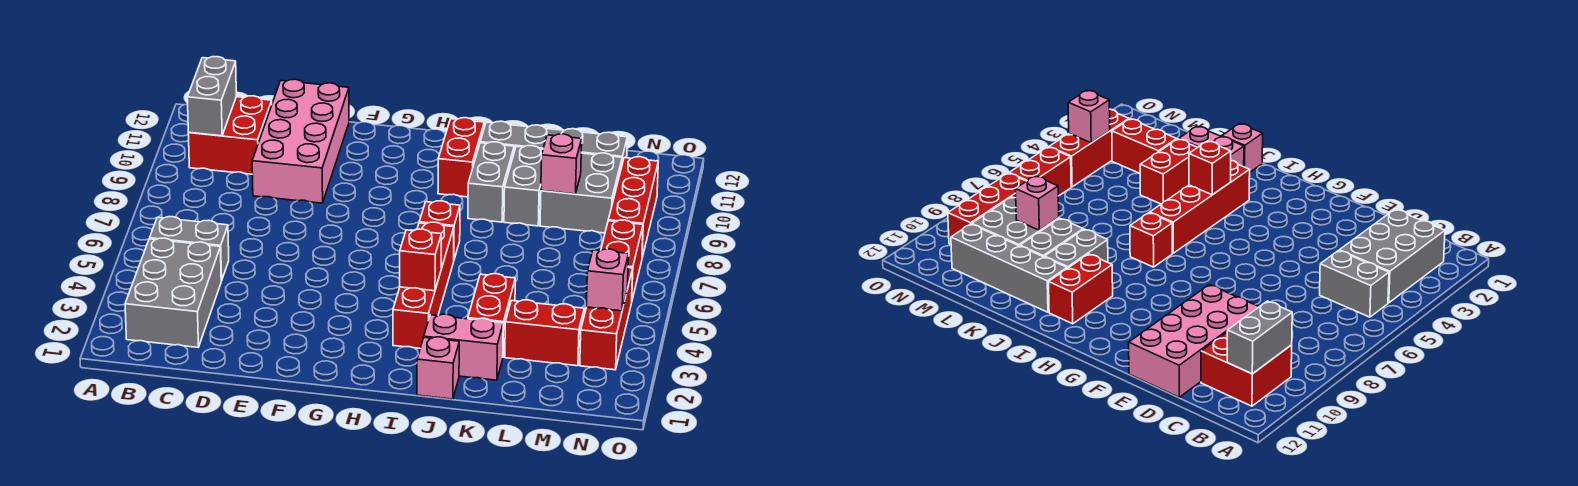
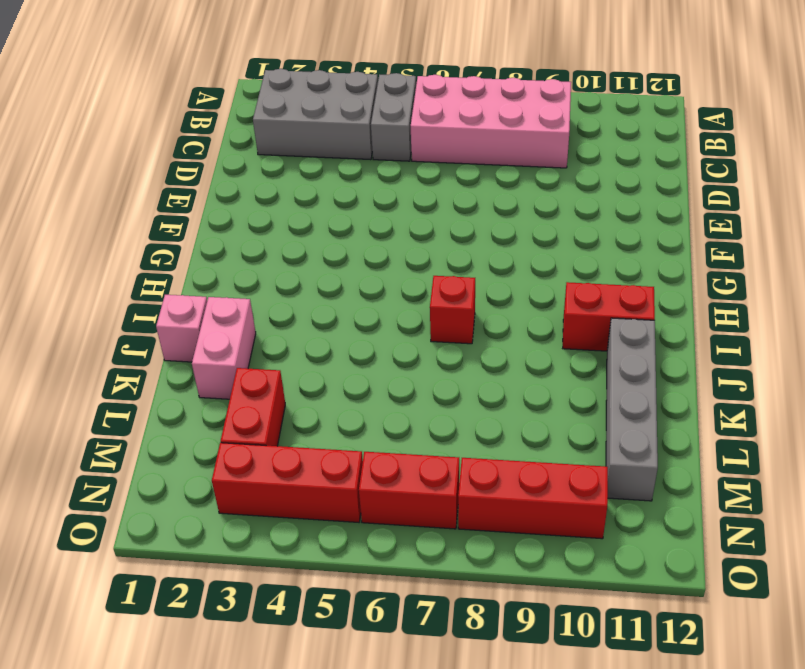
pink 2x4 brick [411,75,571,168] -> pink 2x4 brick moved to [252,79,349,203]
none -> red 2x2 brick [188,96,272,174]
none -> red 1x4 brick [393,222,454,348]
none -> grey 1x2 brick [468,142,514,222]

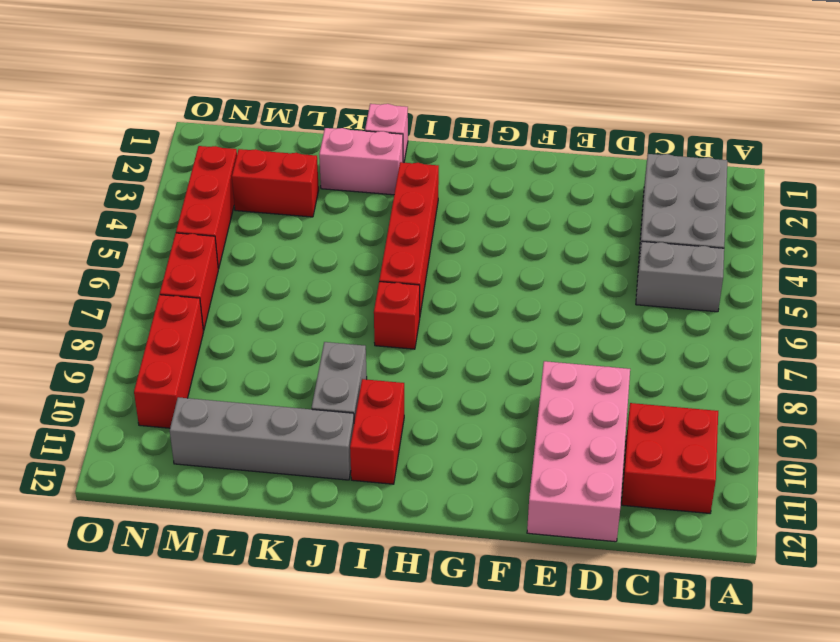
none -> red 1x2 brick [468,274,515,356]
none -> grey 1x2 brick [504,146,543,226]
none -> grey 2x2 brick [540,153,622,233]

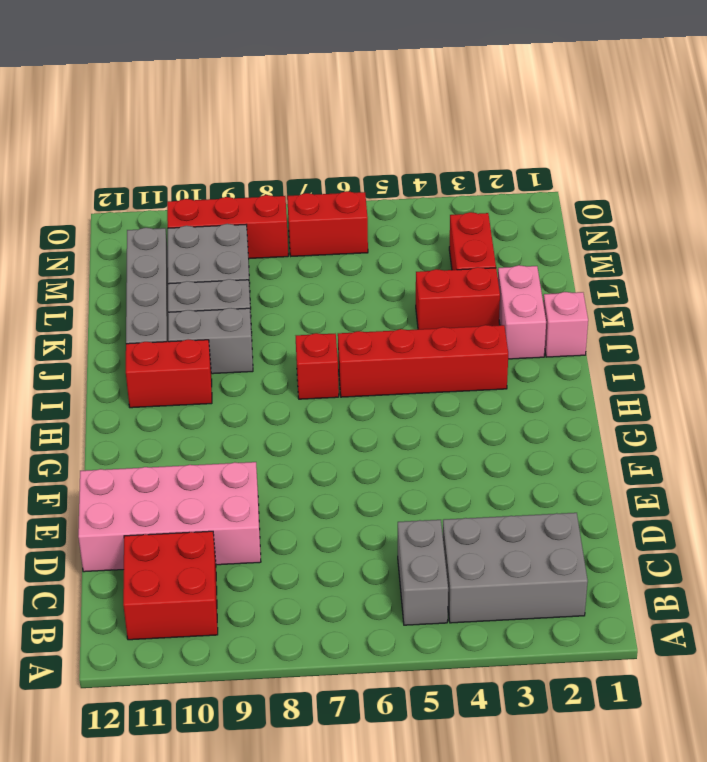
none -> red 1x3 brick [580,268,633,370]
none -> grey 1x2 brick [187,57,236,136]
none -> red 1x1 brick [400,229,441,291]

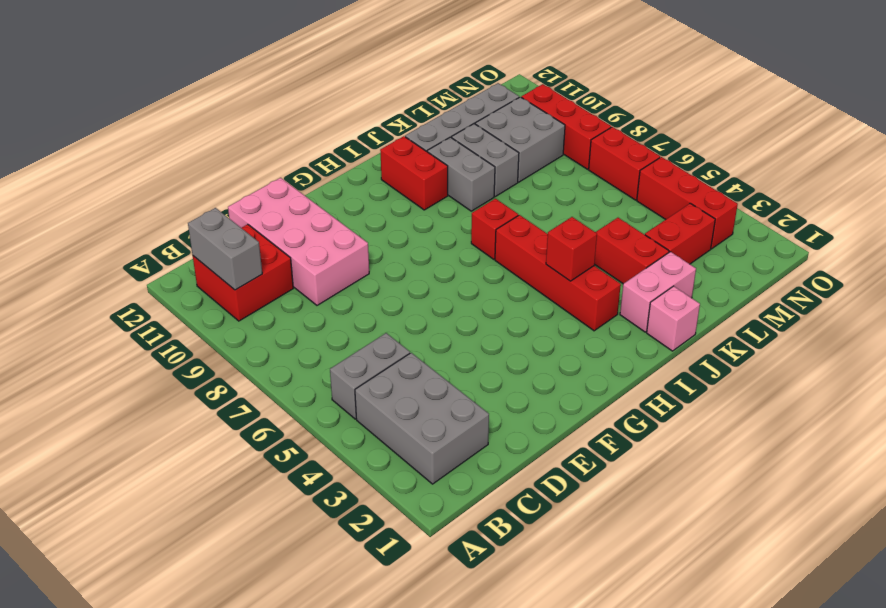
none -> pink 1x1 brick [541,134,582,194]
none -> pink 1x1 brick [586,249,628,311]

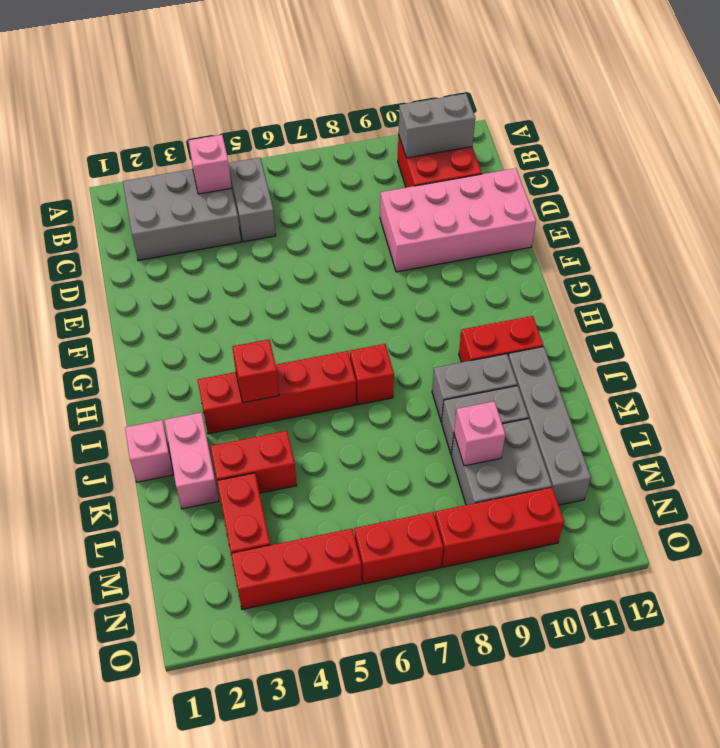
pink 1x1 brick [189,135,232,194] -> pink 1x1 brick moved to [586,249,628,311]

